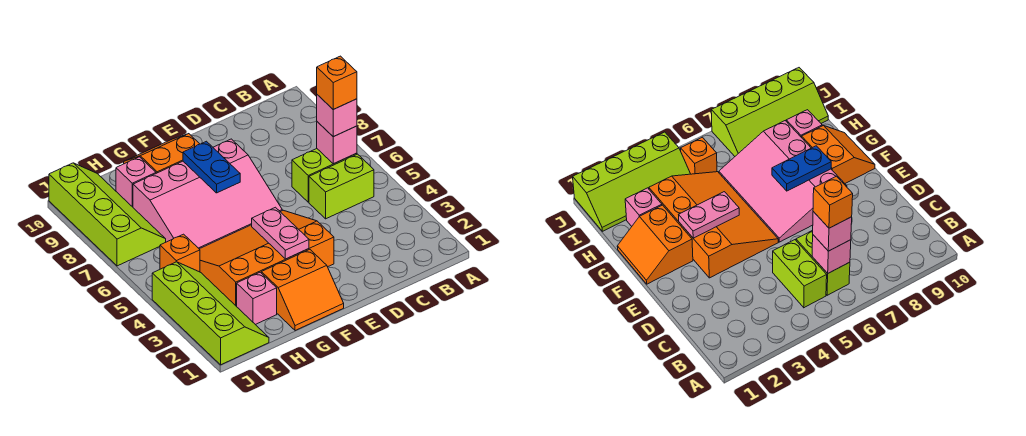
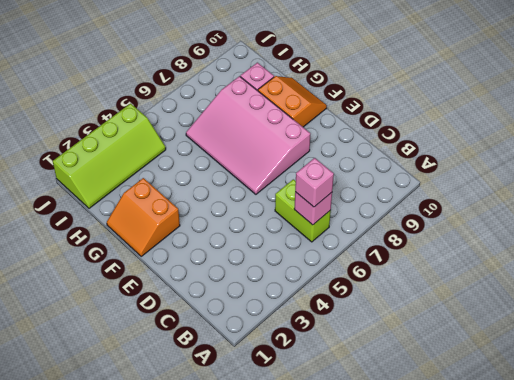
none -> lime 1x2 brick [309,154,374,219]
none -> orange 3x4 slope [200,210,334,307]
none -> pink 1x1 brick [237,272,277,325]

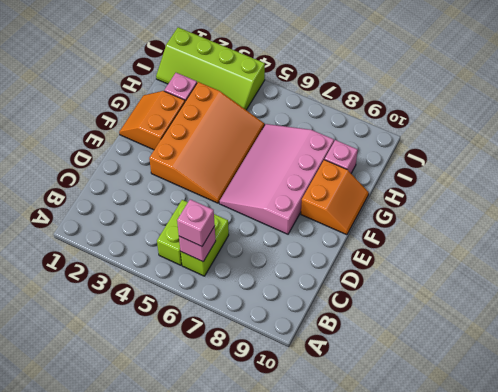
none -> orange 1x1 brick [160,234,200,272]
none -> lime 2x4 slope [49,163,166,266]
none -> pink 1x2 plate [252,207,309,259]

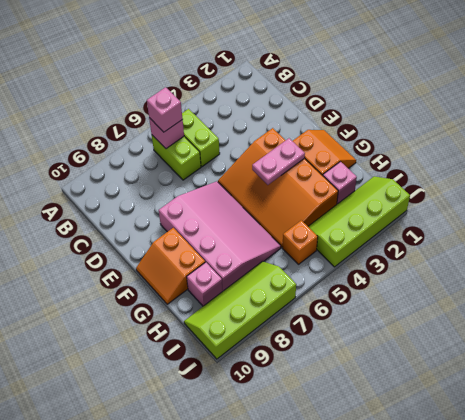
none -> blue 1x2 plate [183,141,240,193]
none -> orange 1x1 brick [317,56,357,109]

